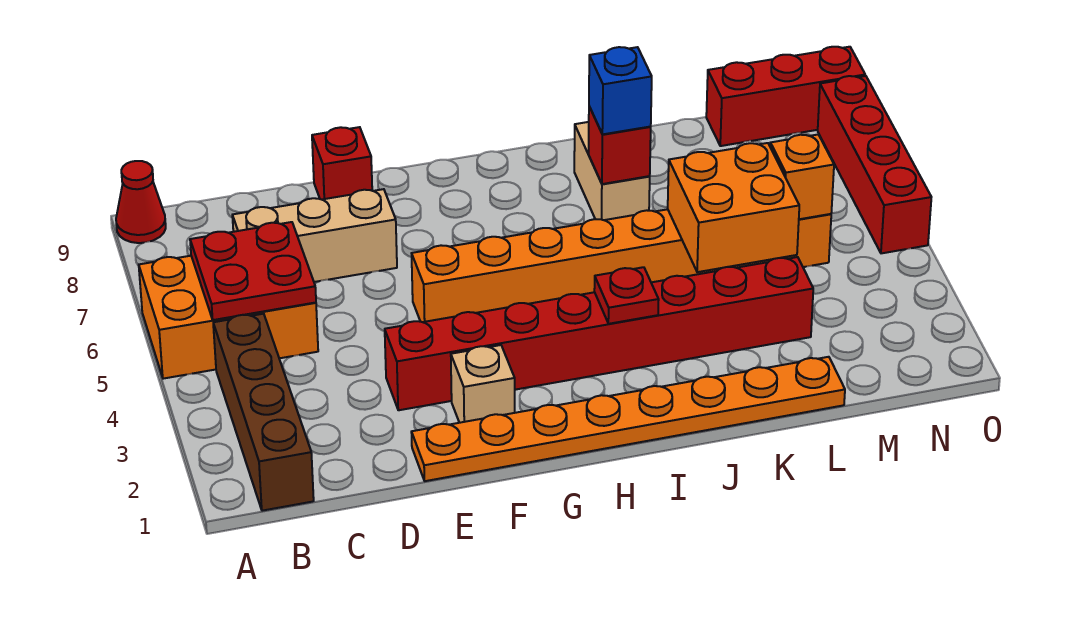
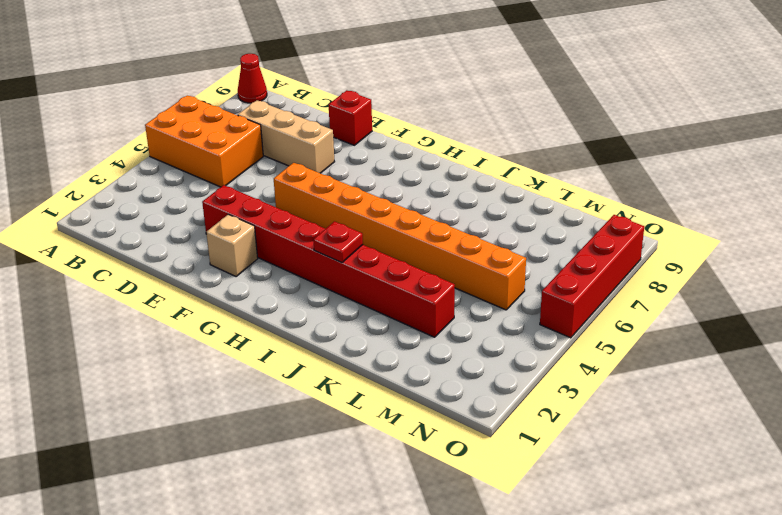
none -> brown 1x4 brick [213,314,314,511]
none -> orange 1x8 plate [411,357,845,481]
none -> tan 1x2 brick [574,122,650,220]

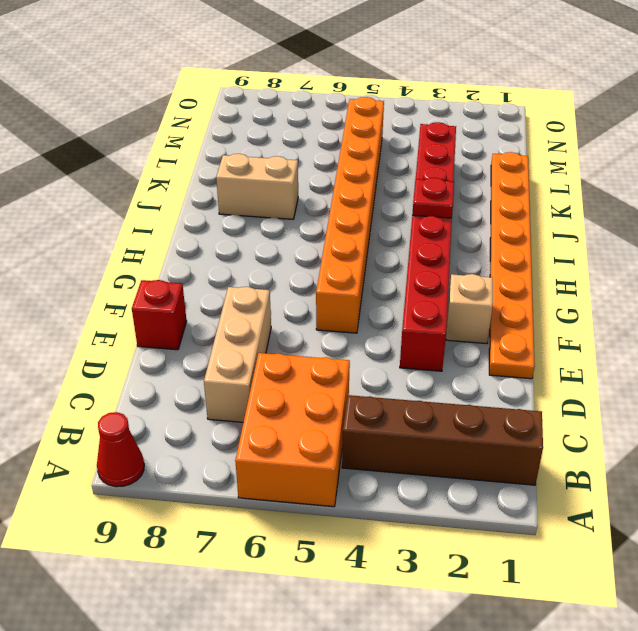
none -> red 1x3 brick [706,47,865,146]
none -> red 1x4 brick [818,76,931,253]
none -> red 2x2 plate [190,222,316,320]

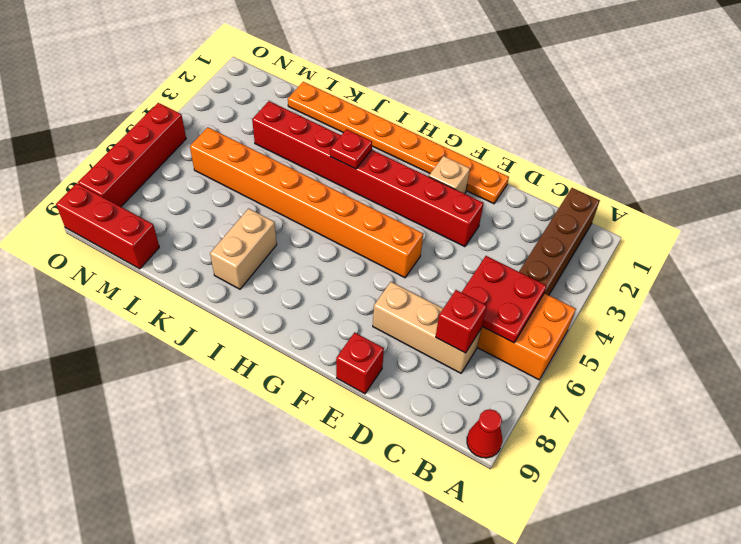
red 1x1 brick [436,290,487,353] -> red 1x1 brick moved to [588,107,651,184]
none -> orange 2x2 brick [668,143,799,272]
none -> orange 1x1 brick [770,135,834,219]
none -> blue 1x1 brick [589,47,652,134]

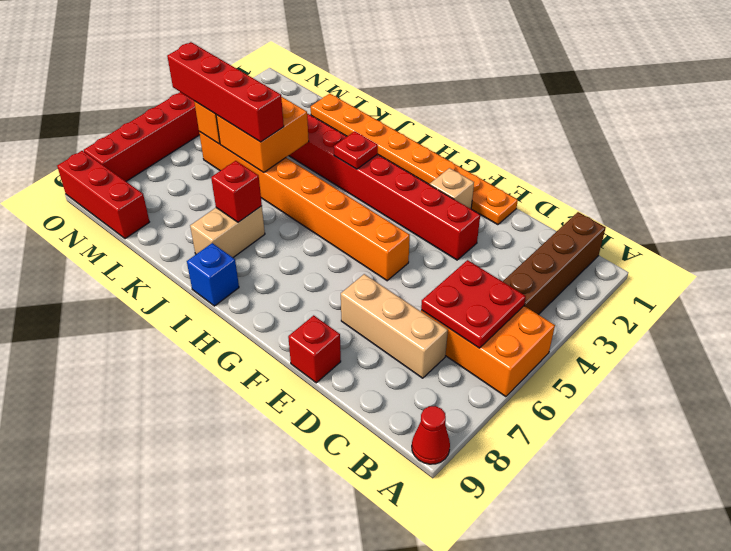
blue 1x1 brick [187,243,239,306] -> blue 1x1 brick moved to [589,47,652,134]
red 1x4 brick [167,42,284,142] -> none

